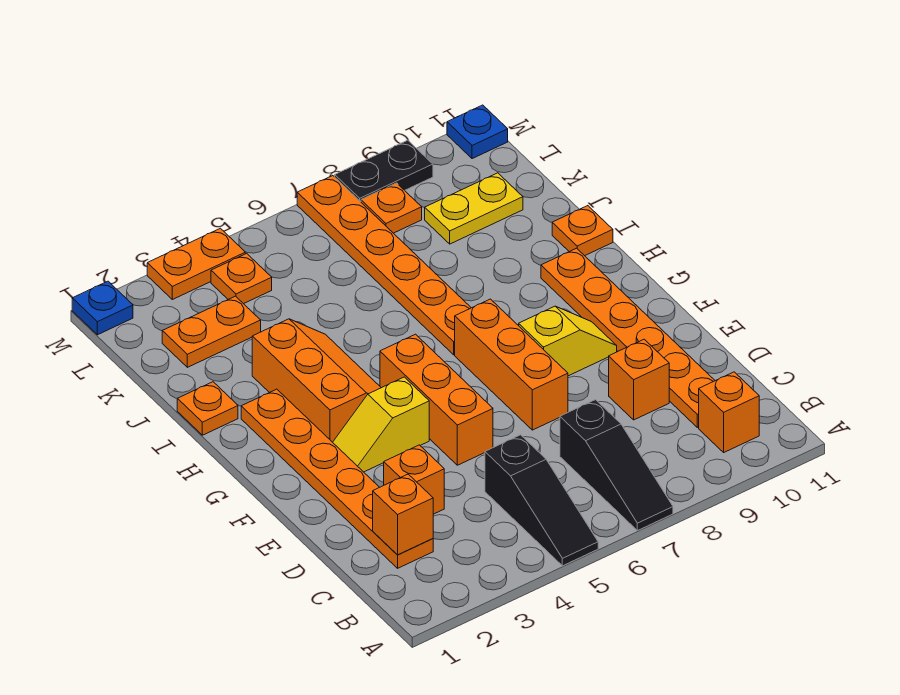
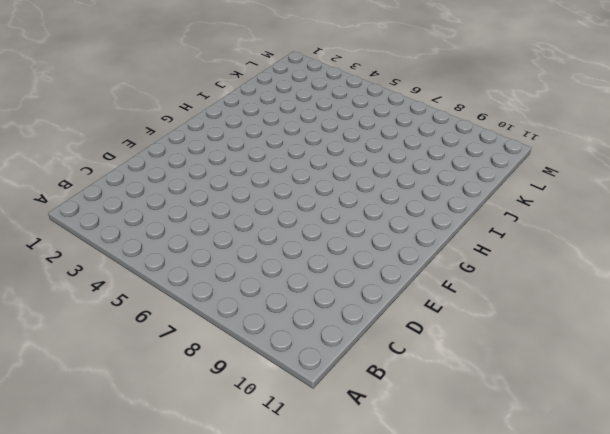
none -> black 1x3 slope [485,435,598,566]
none -> black 1x3 slope [560,400,673,531]
none -> orange 1x1 brick [699,372,759,452]

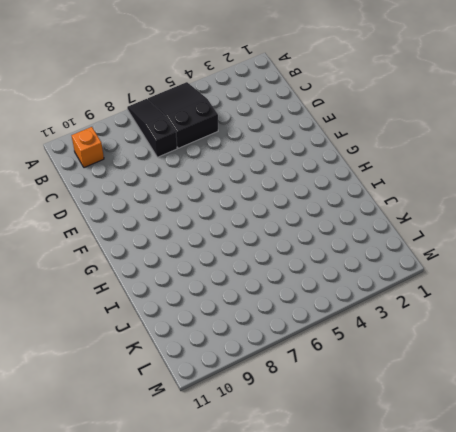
black 2x3 slope [148,82,218,148] -> black 1x3 slope [485,435,598,566]
none -> orange 1x6 plate [241,389,433,568]
none -> orange 1x6 plate [541,248,715,427]
none -> orange 1x1 brick [384,445,444,514]

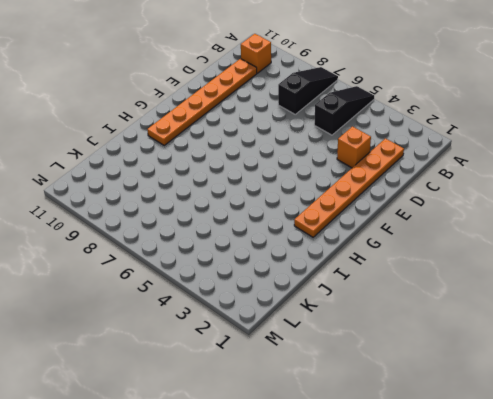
none -> orange 1x1 brick [609,339,669,420]
none -> orange 1x3 brick [380,334,493,465]
none -> orange 1x3 brick [455,299,568,430]

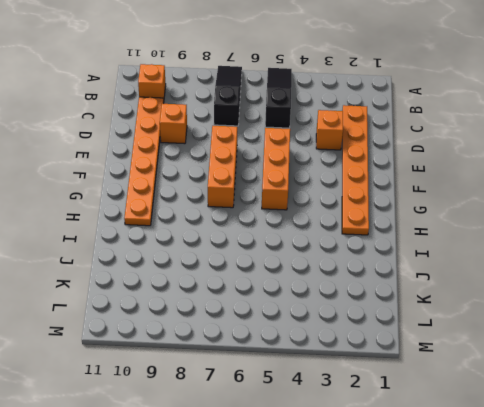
none -> yellow 1x2 slope [333,377,429,472]
none -> yellow 1x2 slope [519,306,617,376]
none -> orange 2x3 slope [252,319,381,442]

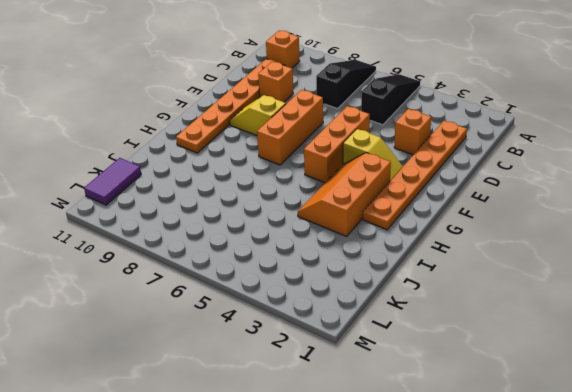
purple 1x2 tile [84,158,141,205] -> none
none -> orange 1x6 plate [297,176,471,355]
none -> orange 1x1 plate [177,382,238,435]
none -> orange 1x1 plate [552,206,613,256]

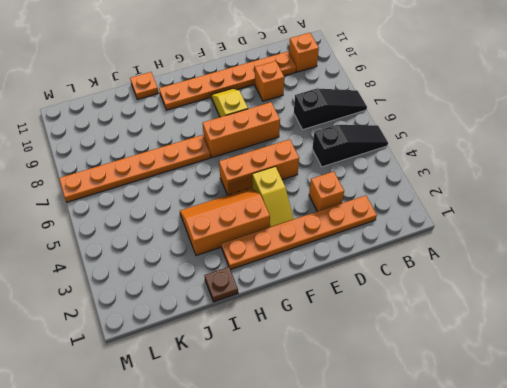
brown 1x1 plate [204,267,238,302] -> orange 1x1 plate [177,382,238,435]
none -> orange 1x2 plate [162,296,261,367]
none -> yellow 1x2 plate [425,173,523,244]
none -> orange 1x1 plate [211,253,272,304]

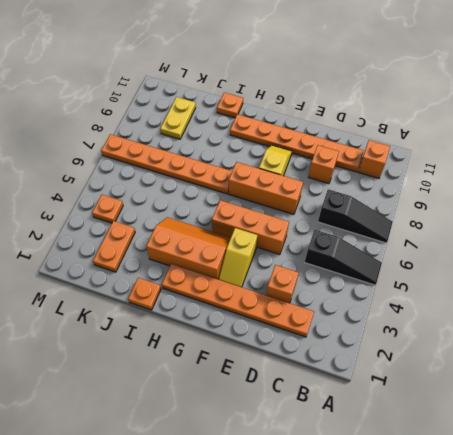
none -> orange 1x1 plate [361,183,422,233]
none -> blue 1x1 plate [72,281,133,335]
none -> orange 1x2 plate [147,228,245,299]

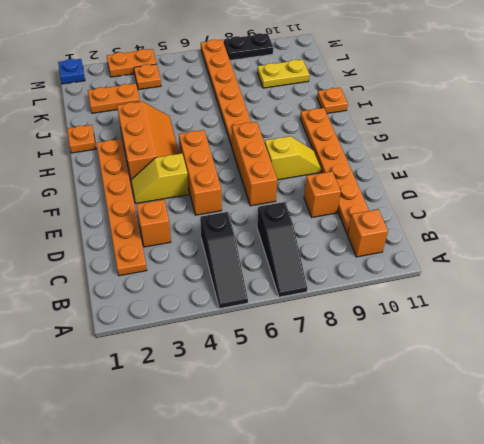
none -> orange 1x1 plate [361,183,422,233]
none -> blue 1x1 plate [447,105,508,159]
none -> orange 1x1 brick [373,474,433,555]

